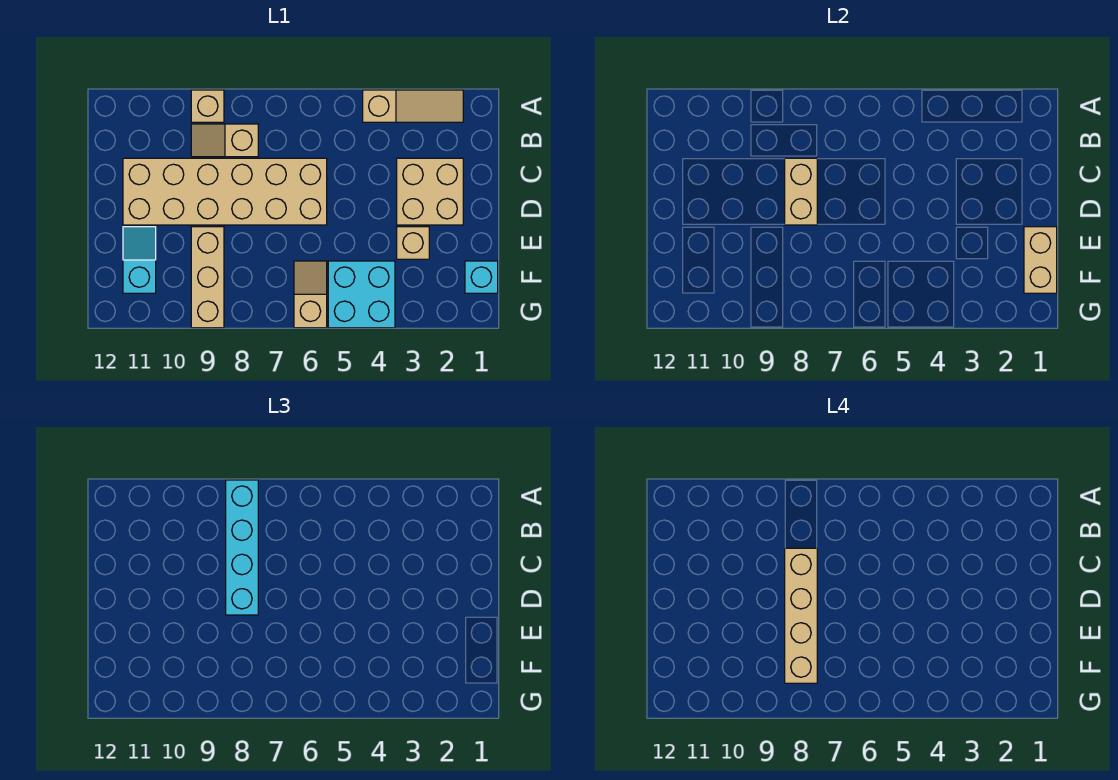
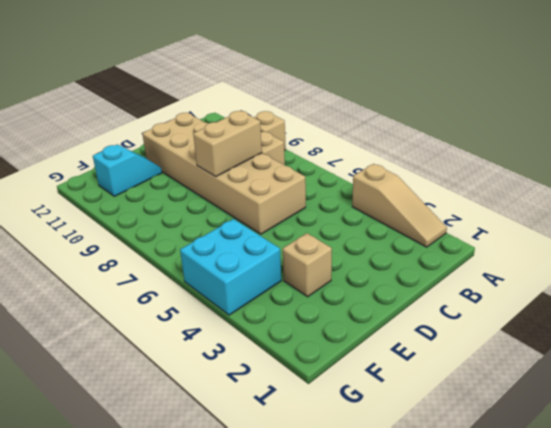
none -> tan 2x2 brick [397,158,463,225]
none -> tan 1x3 brick [191,227,224,328]
none -> cyan 1x1 brick [465,261,498,293]

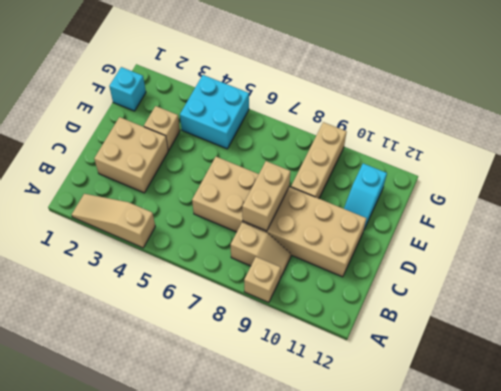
none -> tan 1x2 slope [294,261,327,328]
none -> tan 1x2 brick [1024,227,1057,293]
none -> cyan 1x4 brick [226,480,258,615]

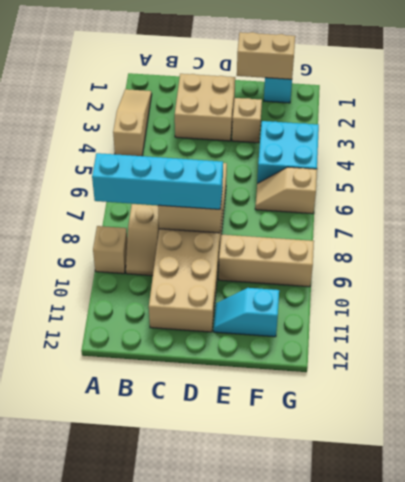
none -> tan 1x4 brick [785,548,817,683]

